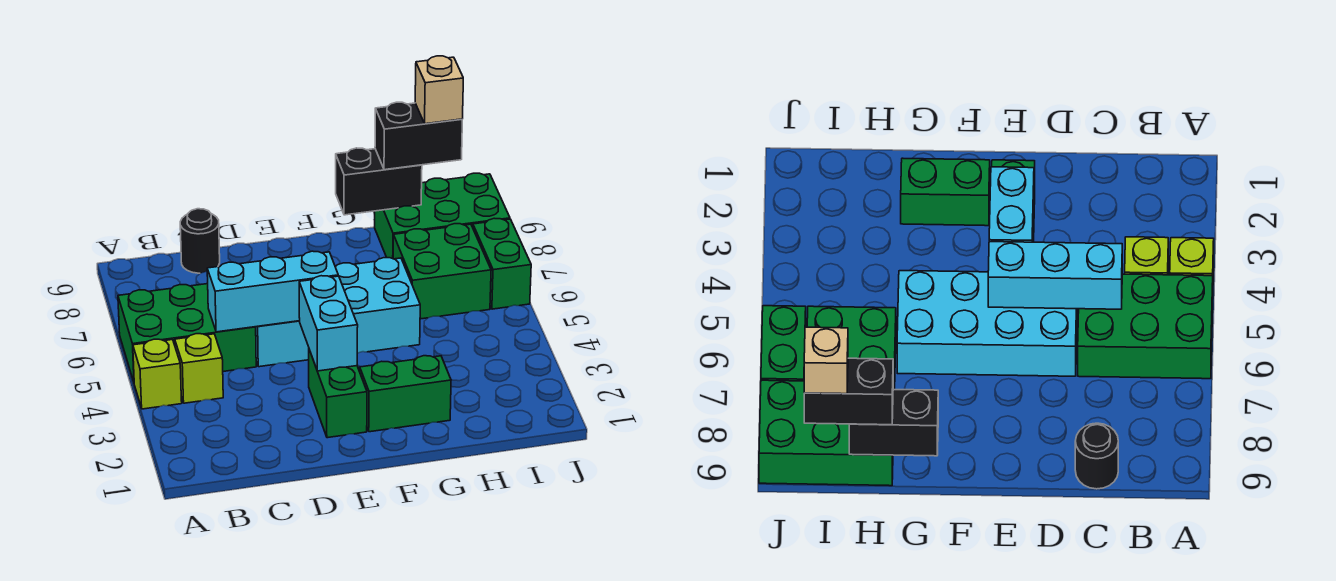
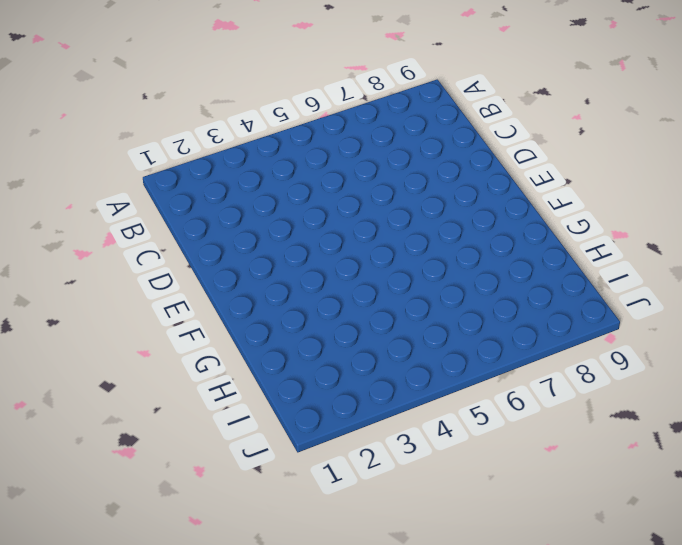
none -> lime 1x1 brick [133,339,182,409]
none -> green 2x3 brick [118,284,256,382]
none -> lime 1x1 brick [175,334,223,403]

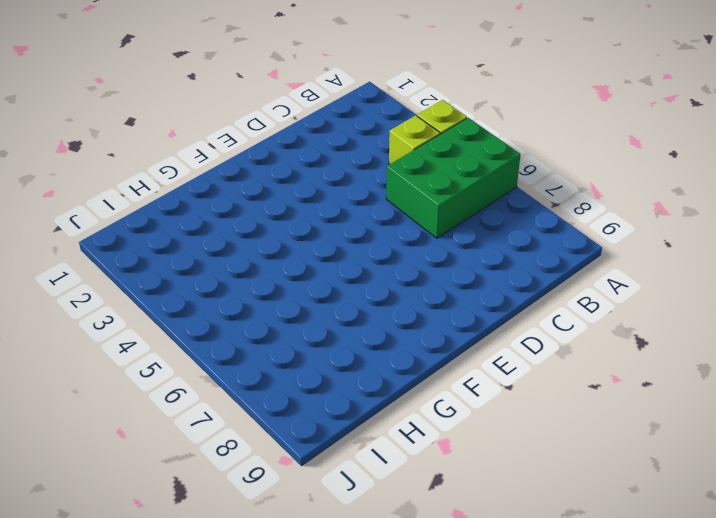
none -> black 1x1 round brick [180,209,220,273]
none -> cyan 2x4 brick [256,258,420,367]
none -> green 1x2 brick [309,350,367,438]

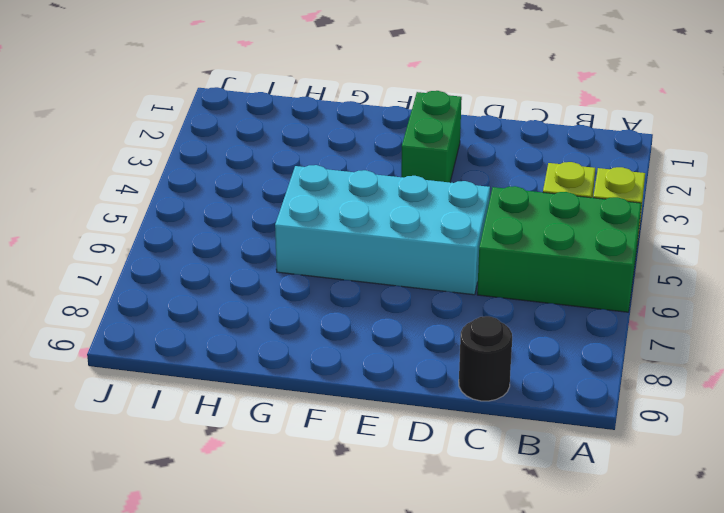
none -> green 1x2 brick [360,356,451,432]
none -> green 2x2 brick [393,224,491,319]
none -> green 2x3 brick [375,173,510,258]

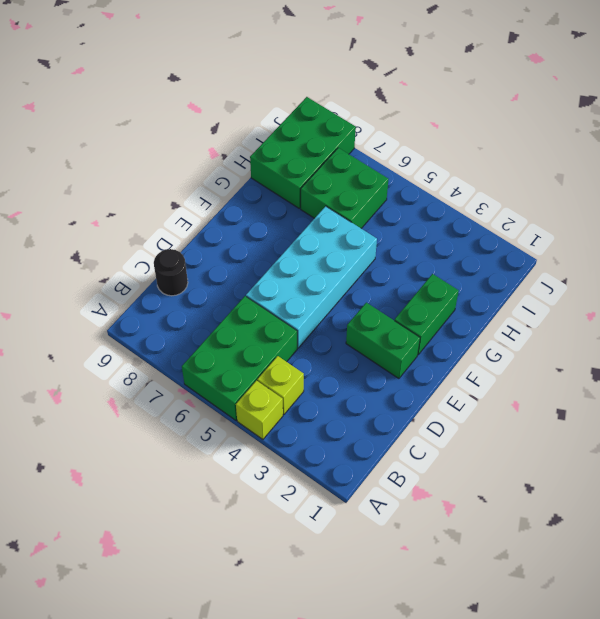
none -> green 1x2 brick [473,218,531,309]
none -> cyan 1x3 brick [207,251,338,332]
none -> cyan 1x2 brick [299,276,358,371]

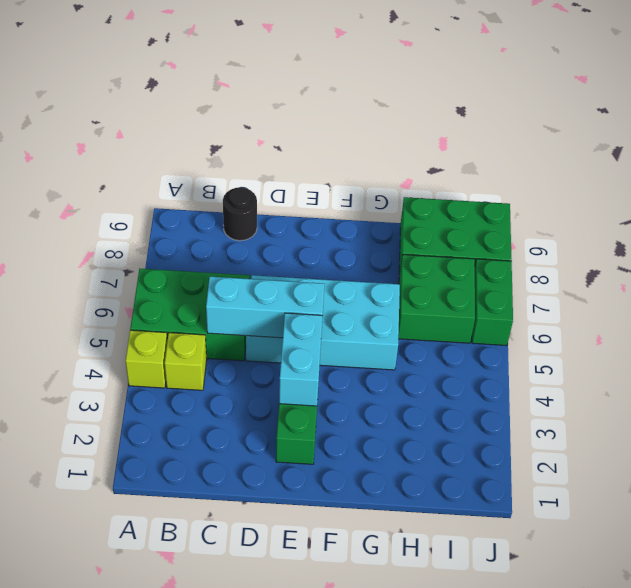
none -> green 1x2 brick [360,356,451,432]
none -> black 1x2 brick [336,148,422,215]
none -> black 1x2 brick [375,102,462,170]

